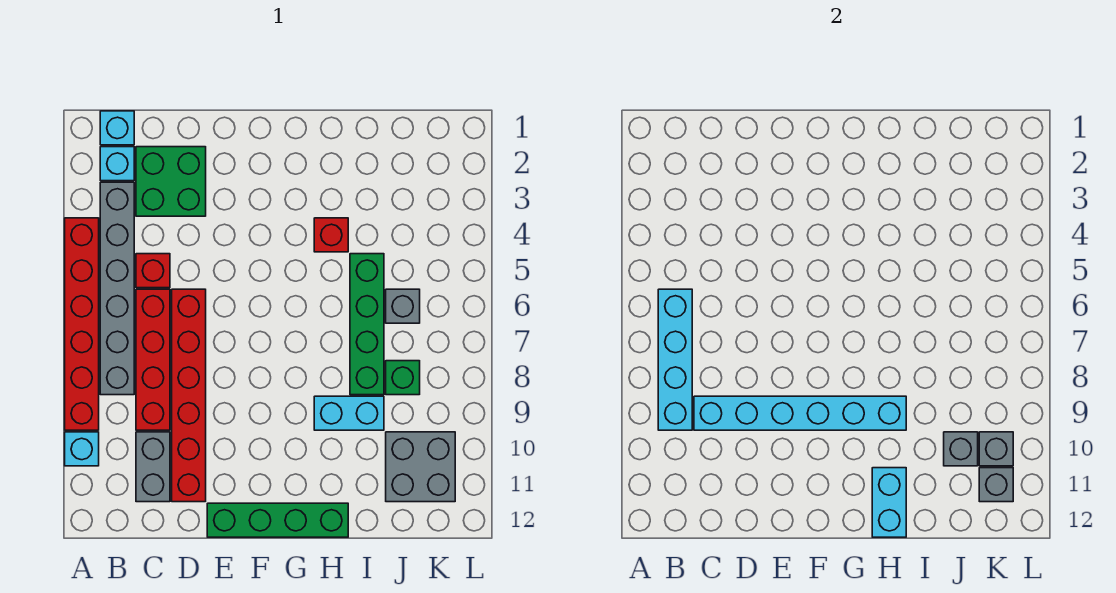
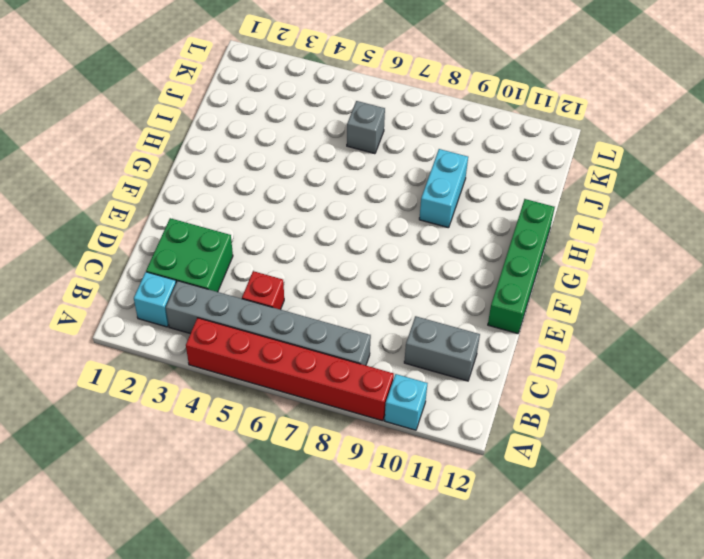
none -> cyan 1x1 brick [100,111,134,145]
none -> red 1x4 brick [136,289,170,430]
none -> red 1x6 brick [172,289,206,502]

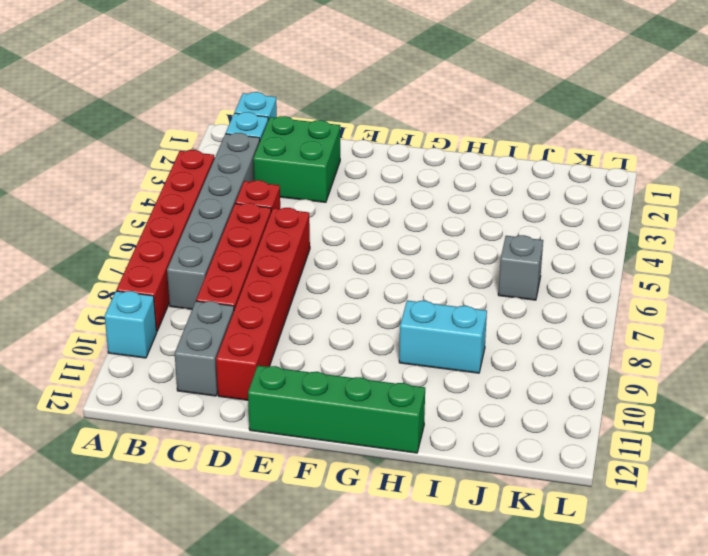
none -> red 1x1 brick [314,218,348,252]
none -> green 1x4 brick [350,254,384,395]
none -> green 1x1 brick [386,361,420,395]

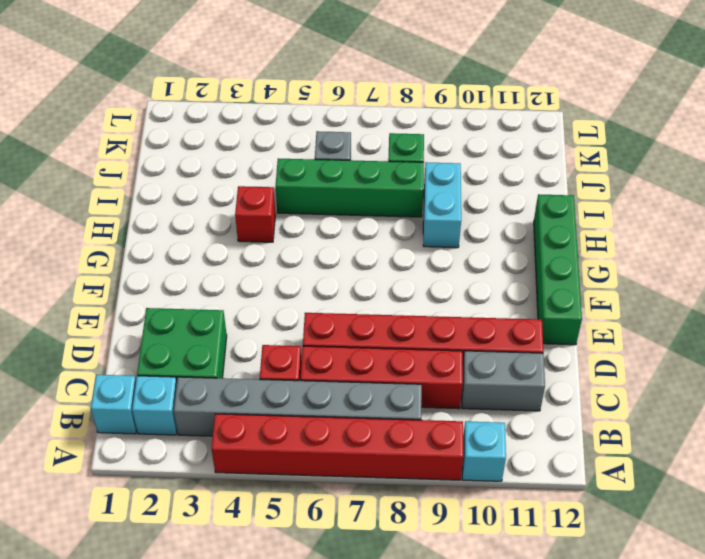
none -> grey 2x2 brick [386,432,455,502]
none -> cyan 1x4 brick [658,289,692,430]
none -> cyan 1x6 brick [694,396,906,430]

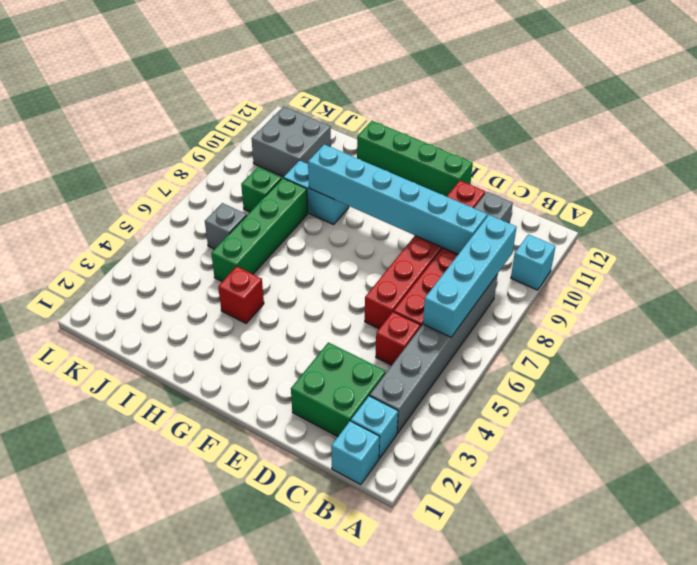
none -> red 1x6 brick [65,218,99,430]
none -> cyan 1x2 brick [872,468,906,537]
none -> grey 1x1 brick [944,432,978,466]

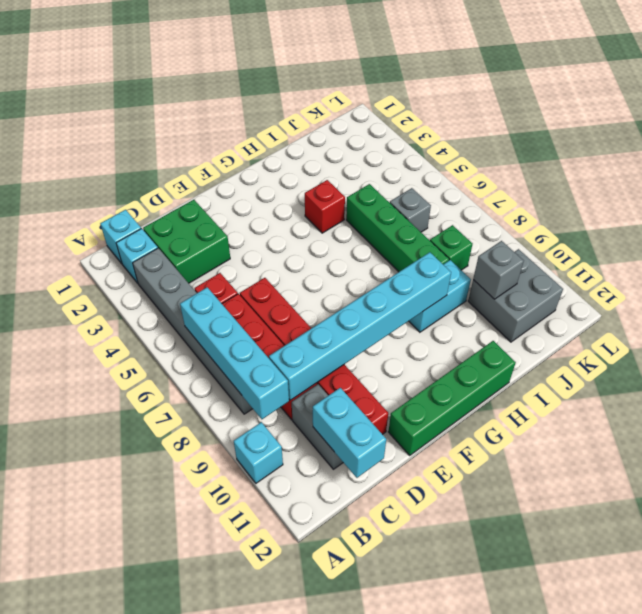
cyan 1x2 brick [313,388,386,478] -> cyan 1x2 brick moved to [872,468,906,537]
none -> red 1x6 brick [65,218,99,430]
none -> grey 1x1 brick [979,432,1013,466]
none -> grey 1x1 brick [979,468,1013,502]

